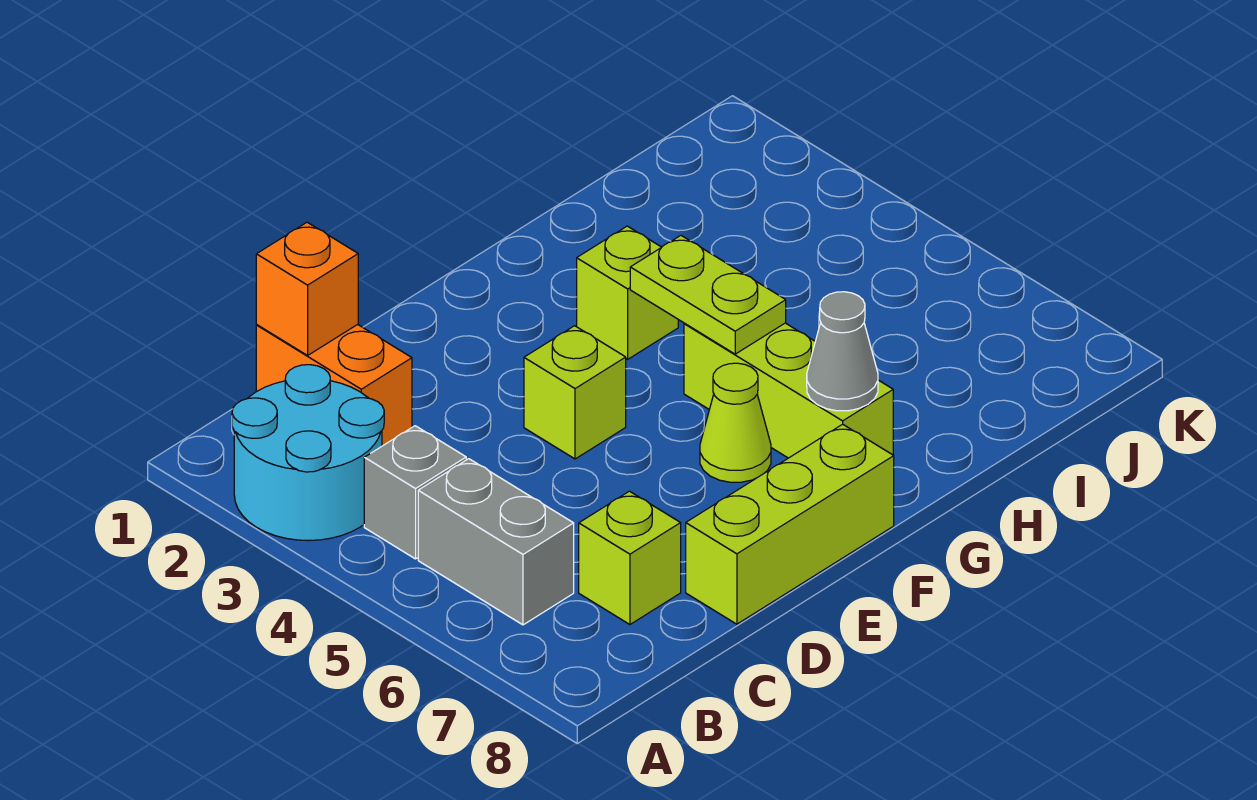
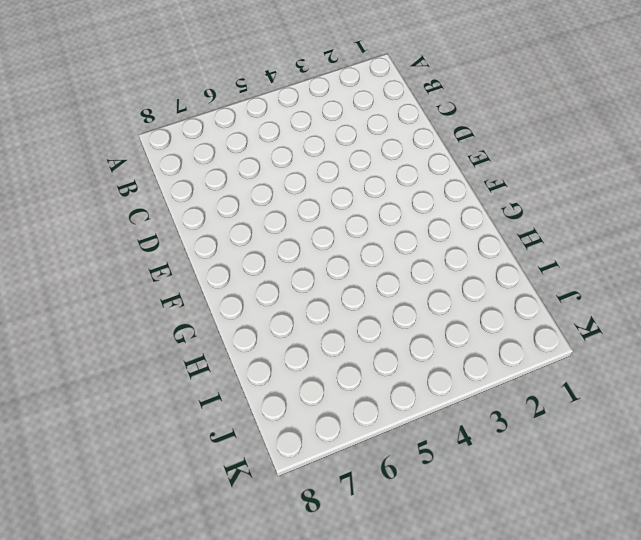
none -> cyan 2x2 round brick [232,365,384,541]
none -> grey 1x1 brick [364,426,466,559]
none -> grey 1x2 brick [418,459,574,625]

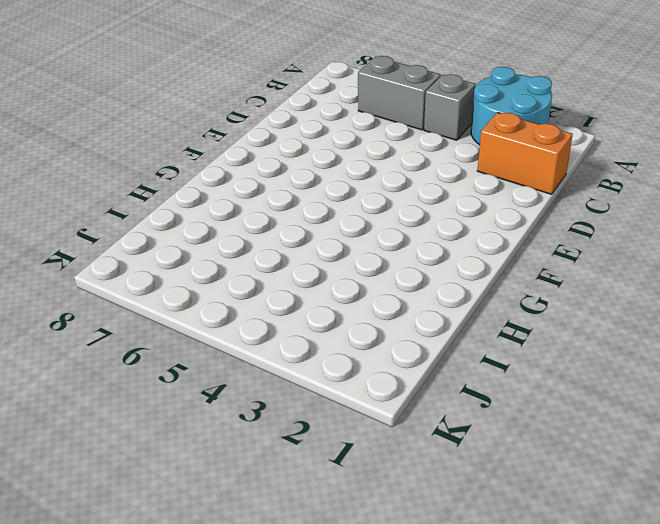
none -> lime 1x1 brick [579,491,681,624]
none -> lime 1x3 brick [686,424,894,624]
none -> lime 1x1 brick [524,326,626,459]

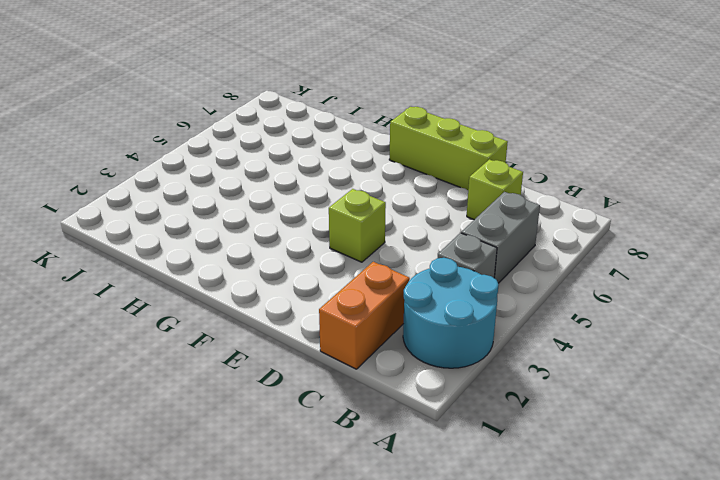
none -> lime 1x1 cone [700,363,771,482]
none -> lime 1x1 brick [577,226,678,359]
none -> lime 1x3 brick [684,323,893,458]

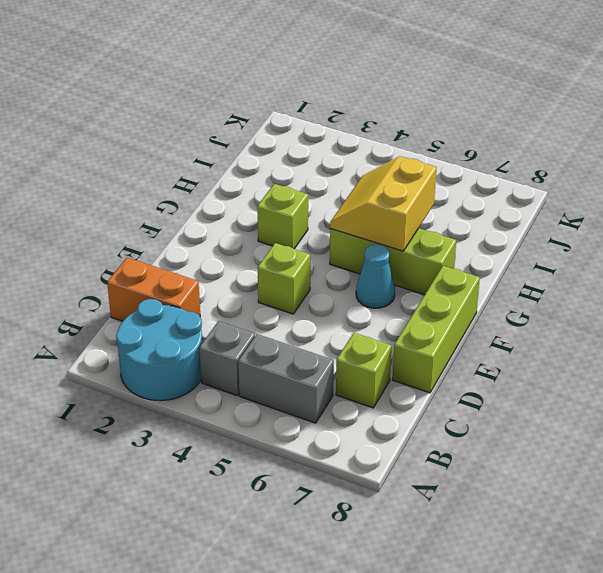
cyan 1x1 cone [356,244,395,308] -> lime 1x1 cone [700,363,771,482]
yellow 2x2 slope [330,156,437,251] -> lime 1x2 plate [630,236,786,354]
none -> orange 1x1 brick [256,222,358,355]
none -> grey 1x1 cone [807,292,878,411]

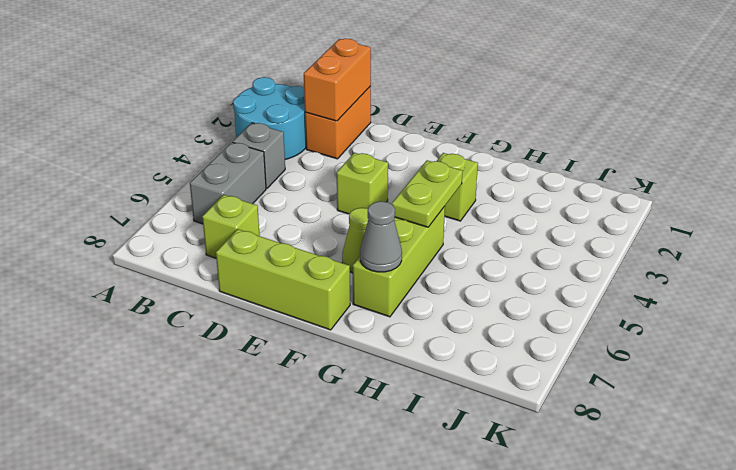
orange 1x2 brick [304,39,371,121] -> orange 1x1 brick [256,222,358,355]

